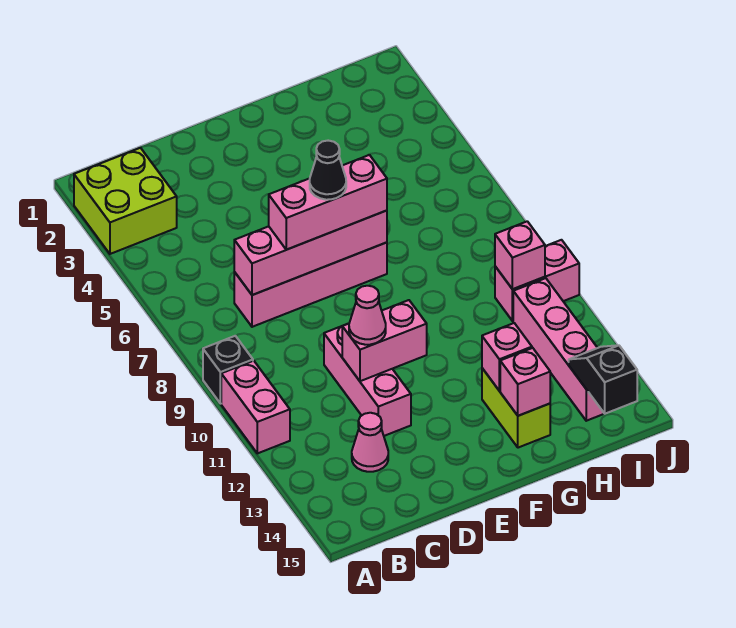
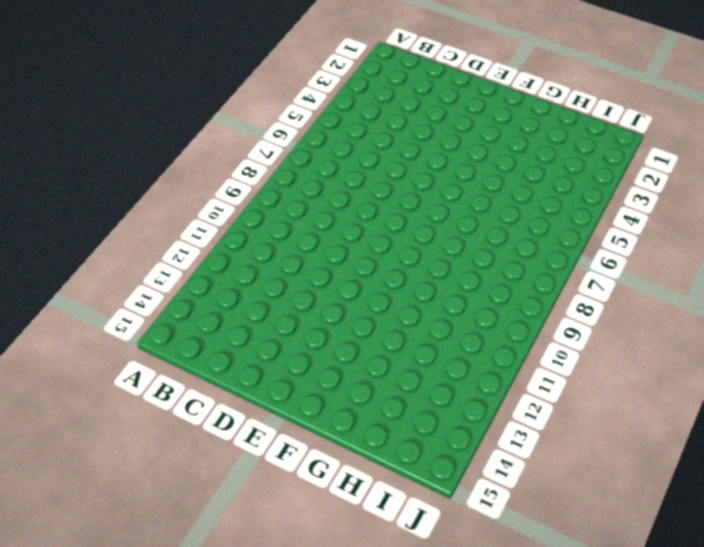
none -> lime 2x2 brick [74,148,177,254]
none -> black 1x1 brick [203,336,253,404]
none -> pink 1x2 brick [221,361,290,453]

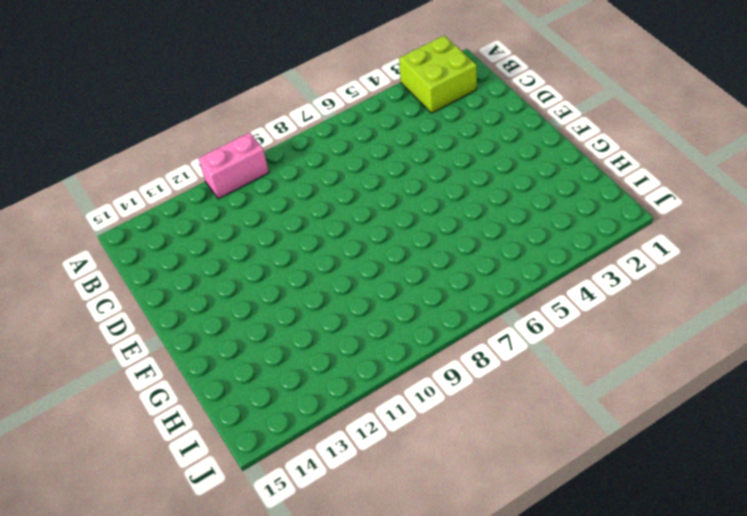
none -> black 1x1 brick [203,336,253,404]
none -> pink 1x4 brick [234,242,387,327]
none -> pink 1x1 cone [352,413,388,472]

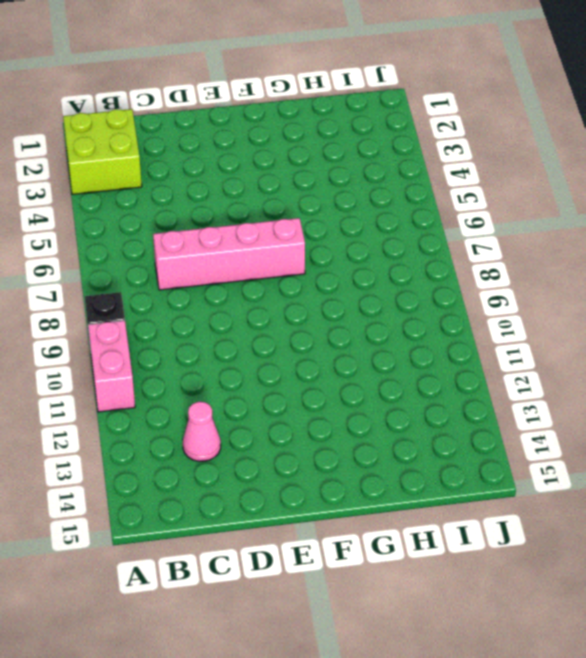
none -> pink 1x3 brick [324,326,411,436]
none -> lime 1x2 brick [482,368,550,448]
none -> pink 1x2 brick [495,240,579,321]

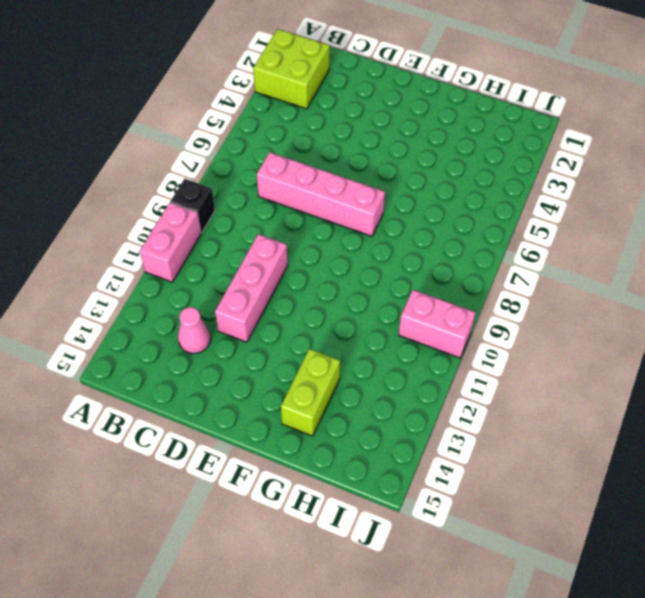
none -> pink 1x4 brick [513,278,604,421]
none -> pink 1x4 brick [234,211,387,295]
none -> pink 1x2 brick [342,300,427,381]

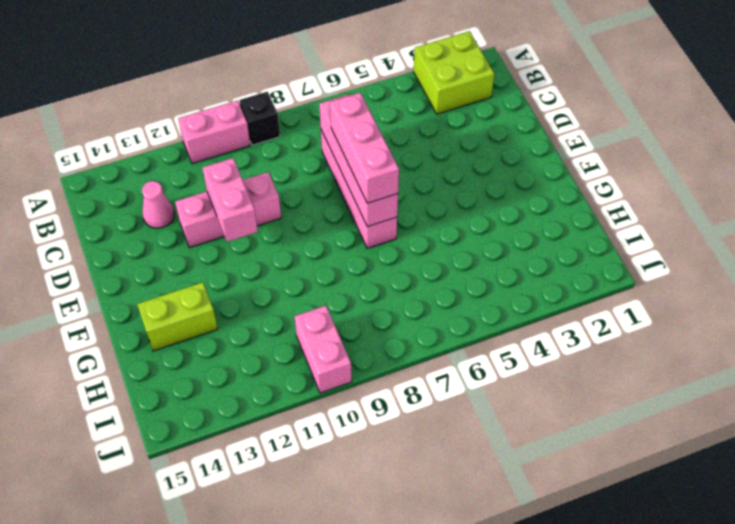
none -> pink 1x4 brick [513,278,604,421]
none -> pink 1x1 brick [482,323,532,391]
none -> pink 1x1 brick [500,348,550,416]

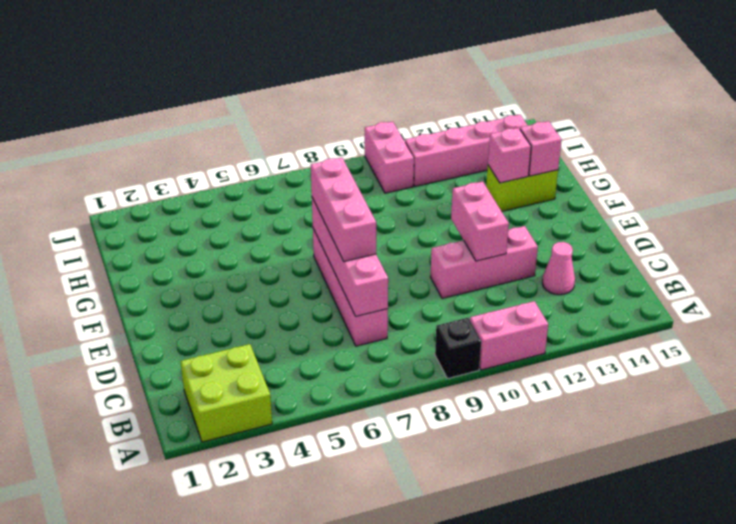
none -> pink 1x1 brick [495,221,545,289]
none -> black 1x2 slope [569,345,637,414]
none -> pink 1x1 cone [349,286,386,345]

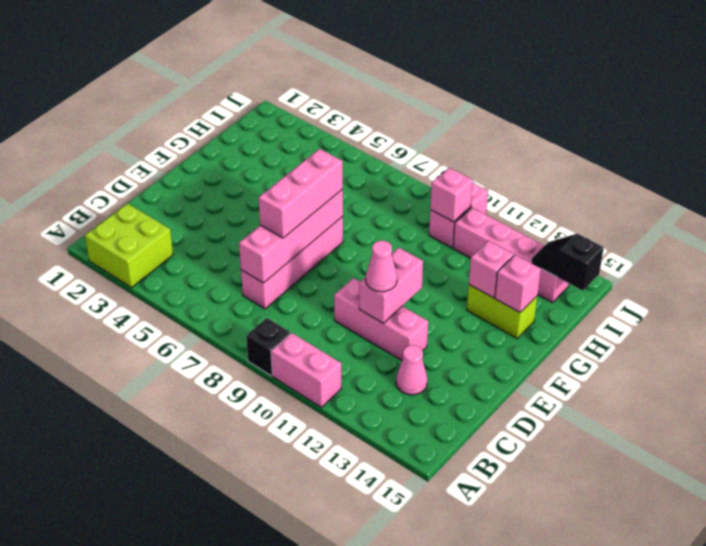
none -> black 1x1 cone [310,141,346,200]

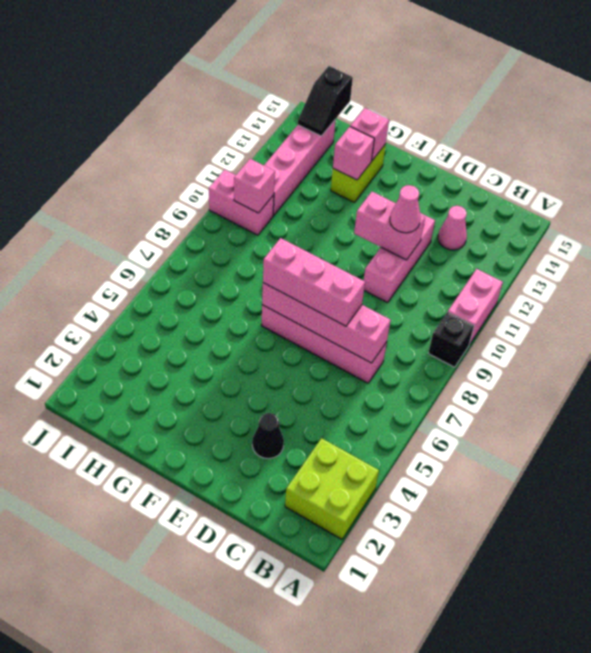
black 1x1 cone [252,413,284,458] -> black 1x1 cone moved to [310,141,346,200]

